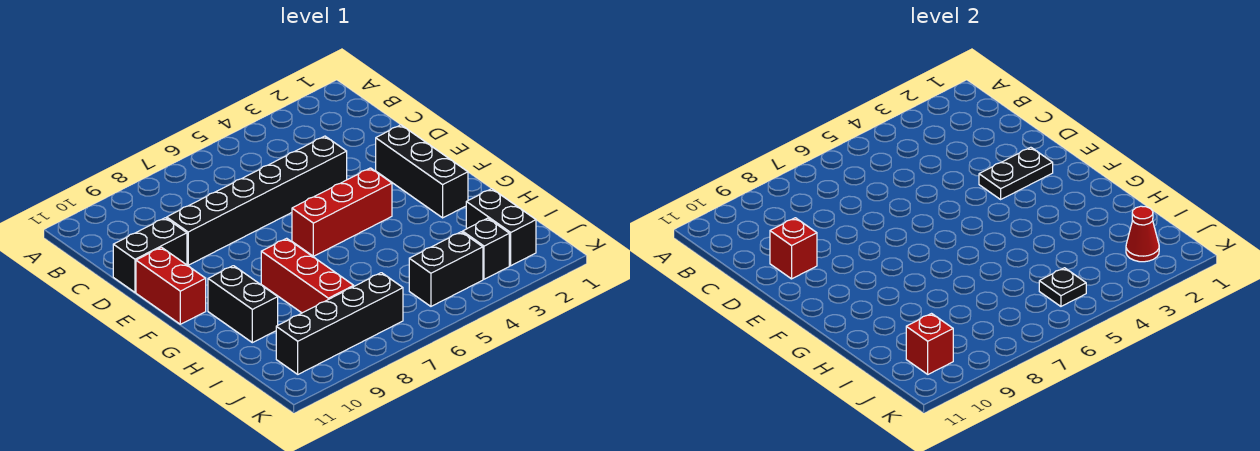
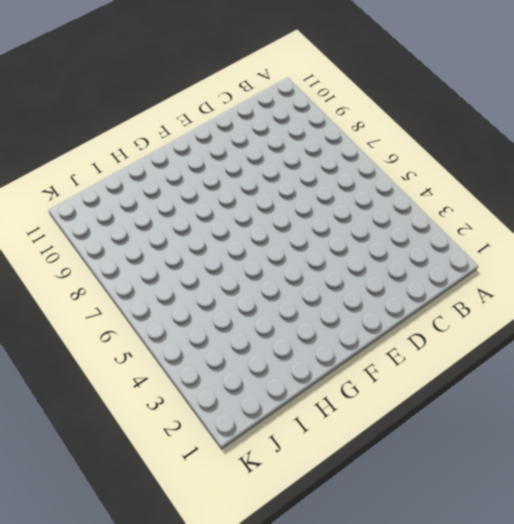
none -> black 1x6 brick [167,136,347,265]
none -> black 1x2 brick [113,218,187,292]
none -> black 1x3 brick [376,125,468,218]

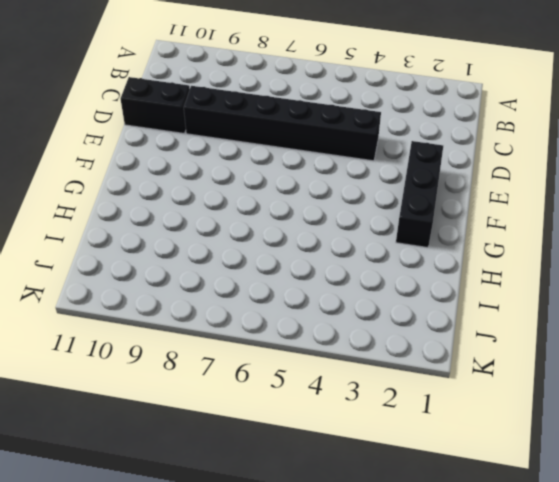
none -> red 1x2 brick [136,247,206,324]
none -> red 1x3 brick [292,168,392,256]
none -> red 1x3 brick [261,238,354,313]

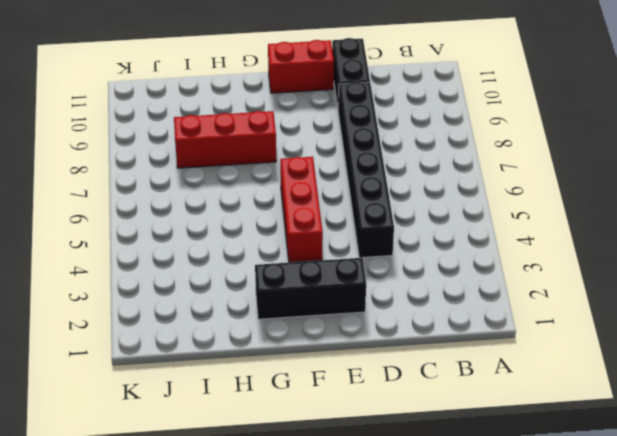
none -> black 1x2 brick [208,266,278,343]
none -> black 1x2 brick [466,189,536,266]
none -> black 1x1 brick [463,218,509,279]

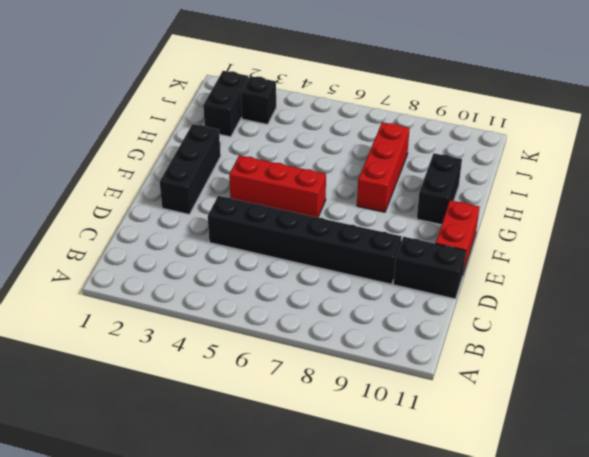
none -> black 1x2 brick [409,232,483,306]
none -> black 1x4 brick [276,273,403,374]
none -> red 1x1 brick [770,218,817,279]

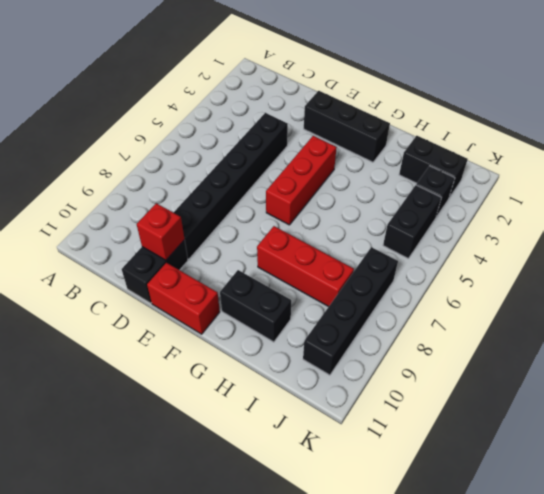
none -> black 1x2 plate [979,147,1053,199]
none -> red 1x1 cone [1126,206,1159,262]
none -> black 1x1 plate [1039,268,1086,306]

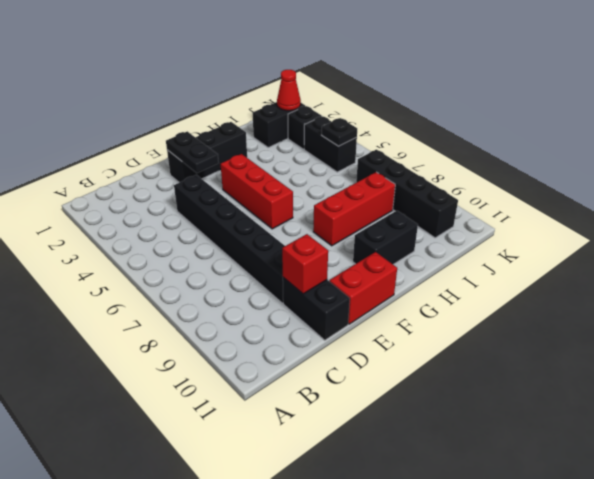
none -> red 1x1 brick [906,314,953,374]

